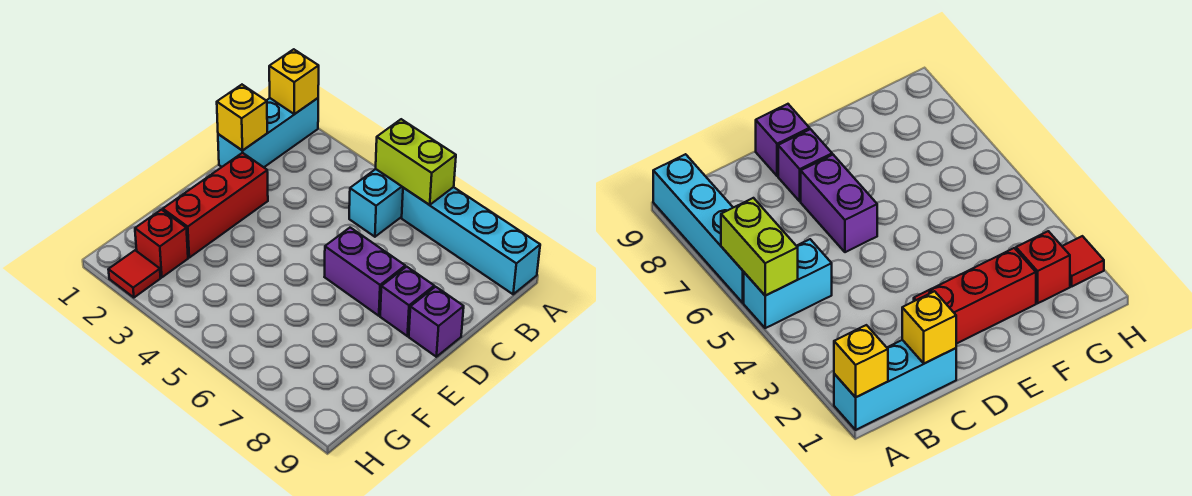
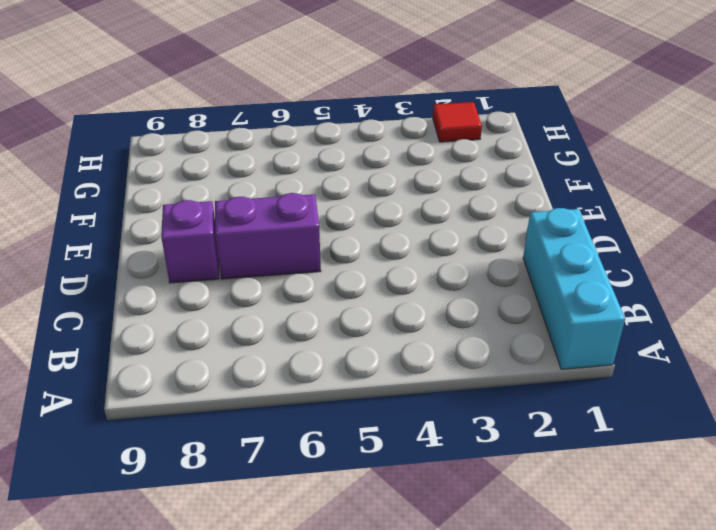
none -> cyan 1x2 brick [349,169,403,237]
none -> cyan 1x4 brick [402,187,540,294]
none -> red 1x3 brick [163,153,268,258]

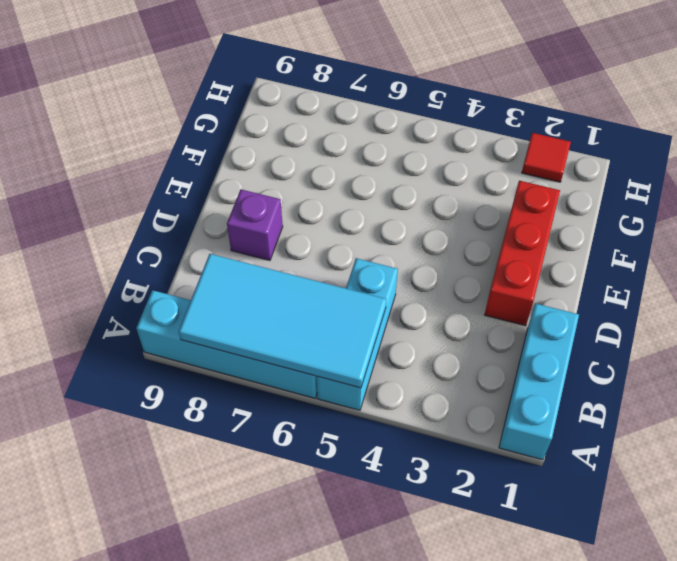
cyan 1x3 brick [317,258,398,410] -> cyan 1x2 brick [349,169,403,237]
cyan 2x4 tile [179,254,386,388] -> lime 1x2 brick [376,119,456,205]
none -> purple 1x2 brick [325,228,405,316]
none -> purple 1x1 brick [409,287,464,357]
none -> red 1x1 brick [135,210,188,277]

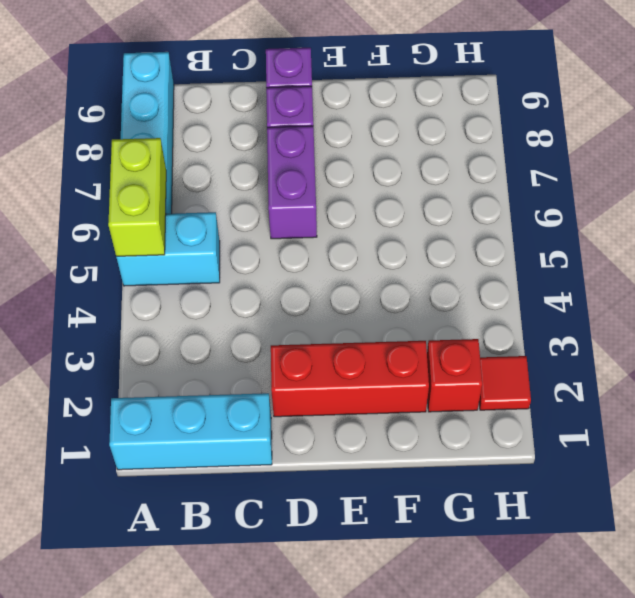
none -> yellow 1x1 brick [269,49,319,114]
none -> yellow 1x1 brick [217,85,267,151]

